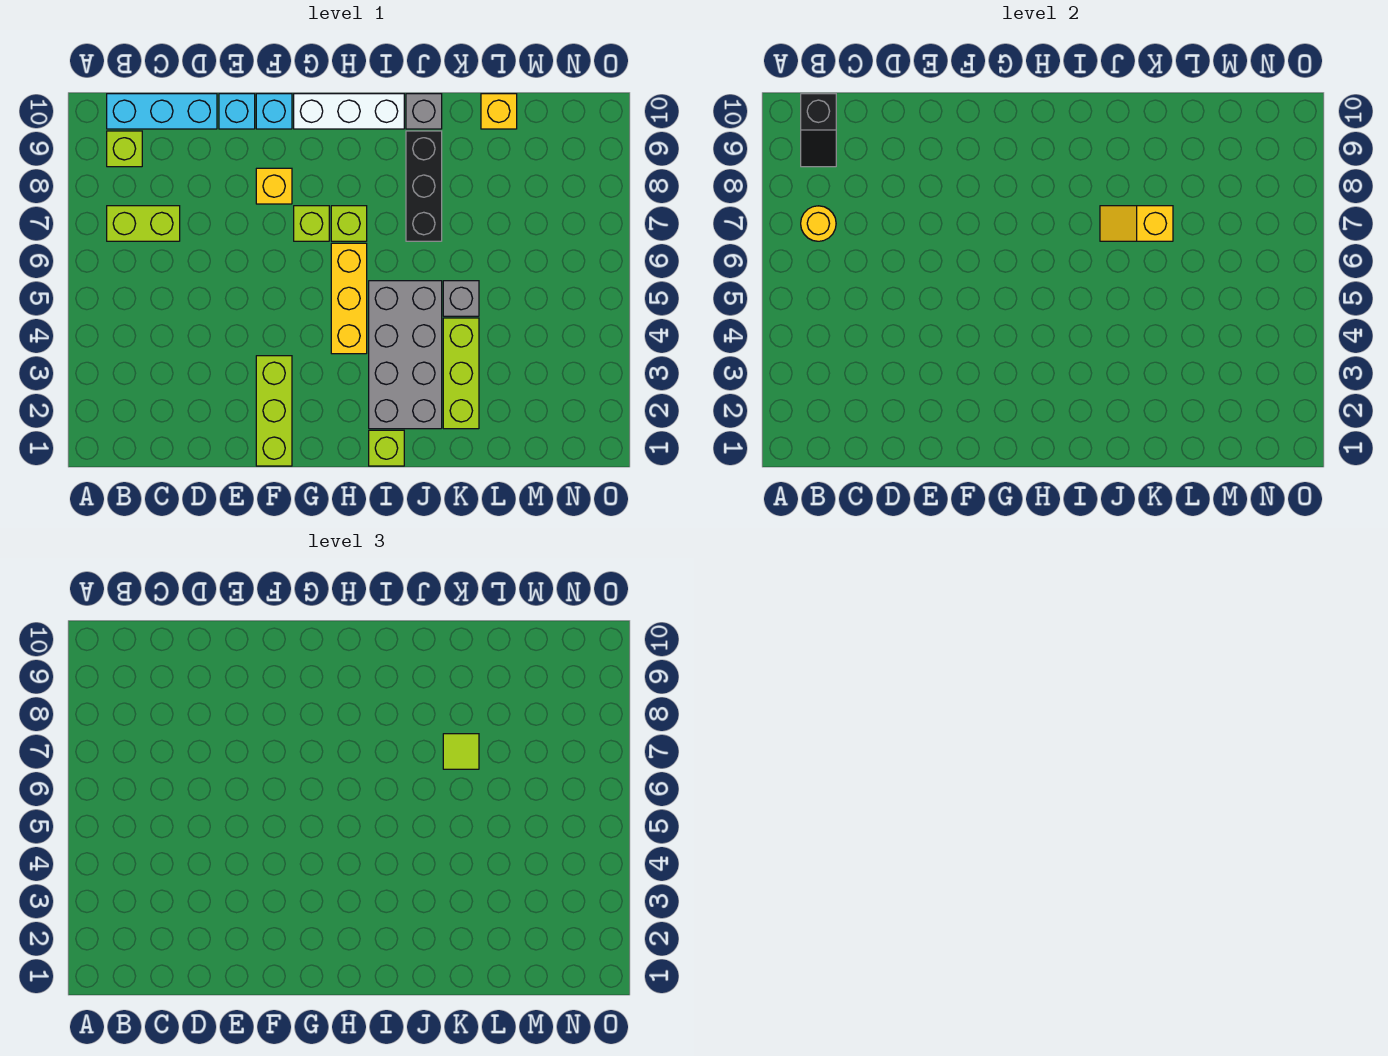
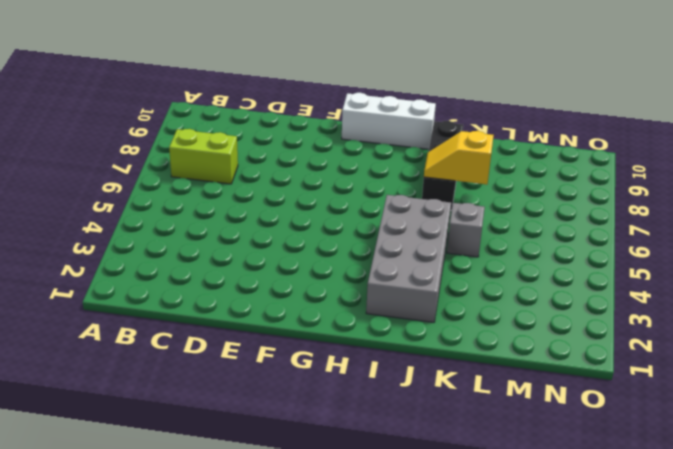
none -> lime 1x1 brick [107,131,142,167]
none -> cyan 1x3 brick [107,94,217,129]
none -> cyan 1x1 brick [219,94,255,129]

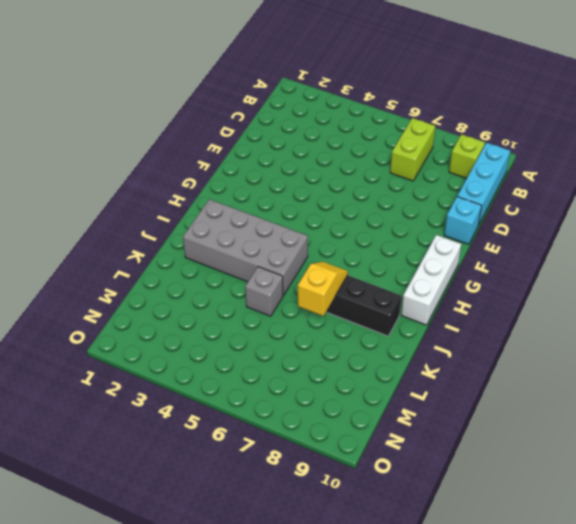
none -> lime 1x3 brick [256,356,292,466]
none -> yellow 1x1 brick [256,168,292,204]
none -> cyan 1x1 brick [256,94,292,129]

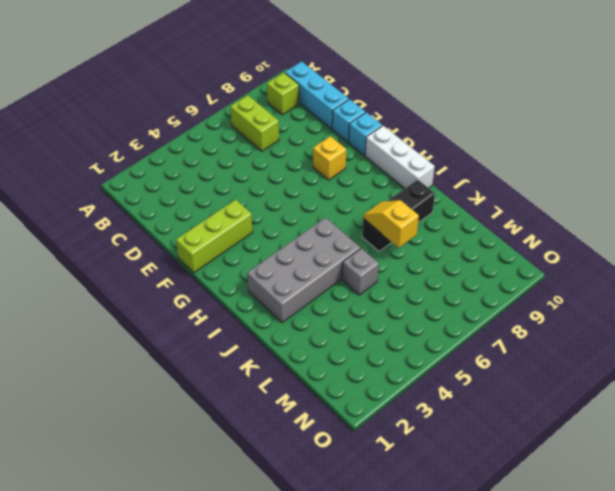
none -> lime 1x1 brick [294,206,329,241]
none -> yellow 1x3 brick [331,243,367,354]
none -> lime 1x1 brick [331,206,367,241]

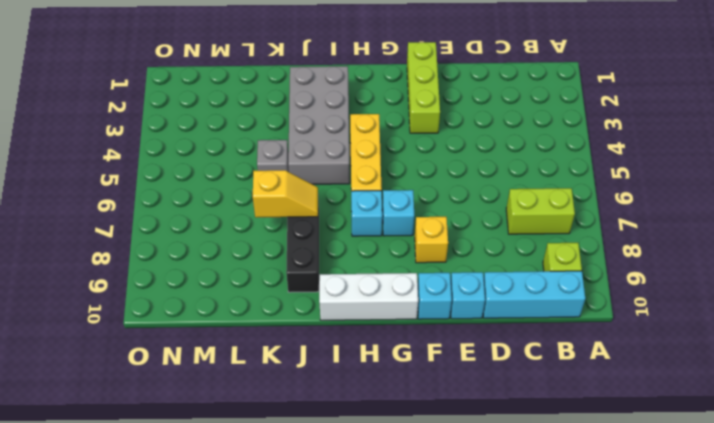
cyan 1x1 brick [382,190,414,236] -> lime 1x1 brick [294,206,329,241]
cyan 1x1 brick [351,191,382,236] -> lime 1x1 brick [331,206,367,241]
none -> lime 1x1 brick [369,430,404,466]
none -> grey 1x1 brick [406,94,442,129]
none -> lime 1x3 brick [443,318,479,429]

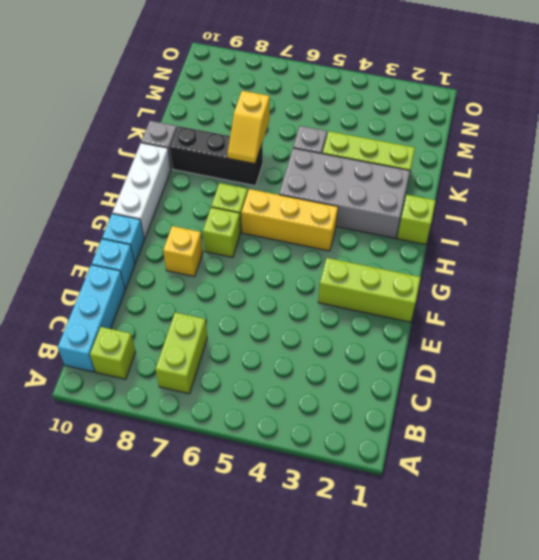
none -> yellow 1x1 brick [481,94,517,129]
none -> yellow 1x1 round brick [801,206,836,241]
none -> black 1x2 slope [801,94,836,167]

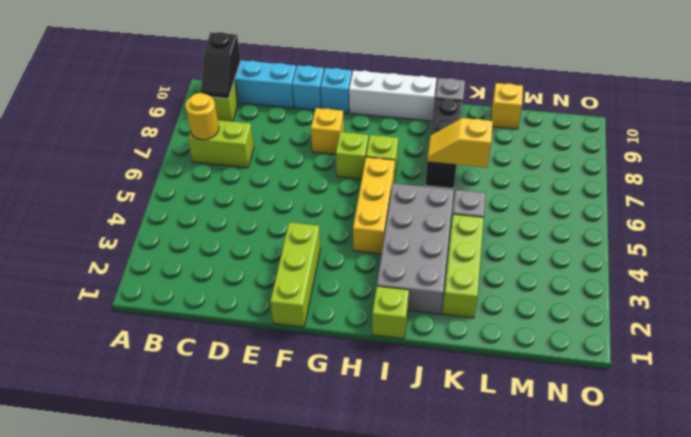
none -> lime 1x1 tile [443,734,479,769]

